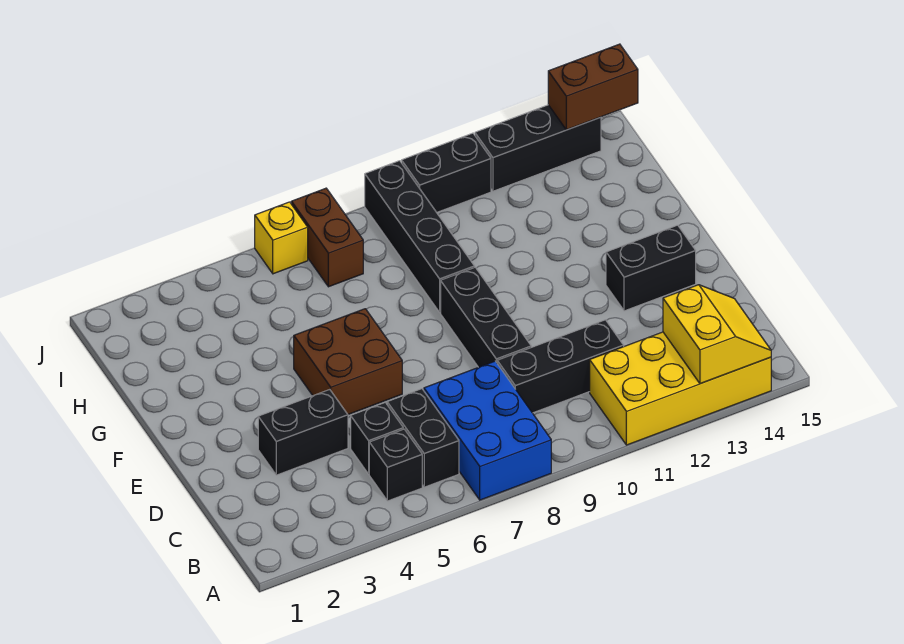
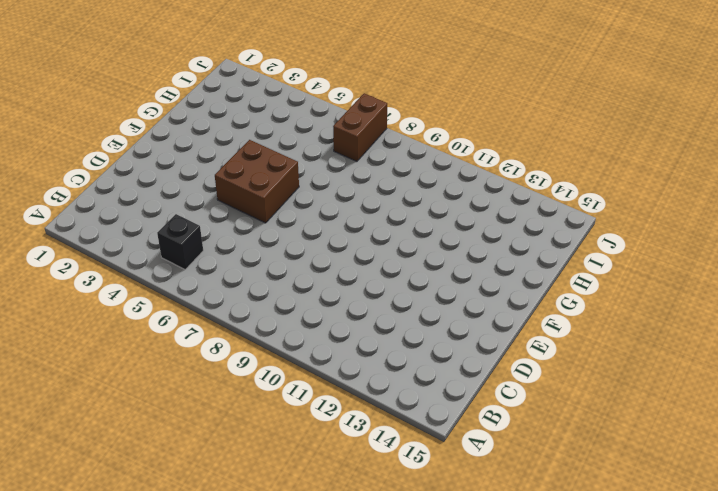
none -> blue 2x3 brick [424,361,551,500]
none -> yellow 2x4 brick [590,332,771,445]
none -> black 1x2 brick [387,389,459,487]

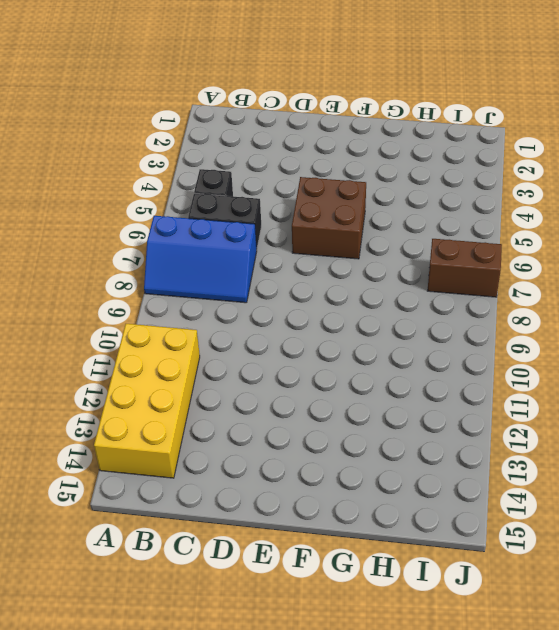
blue 2x3 slope [144,216,257,303] -> blue 2x3 brick [424,361,551,500]
none -> black 1x1 brick [351,402,403,474]
none -> black 1x3 brick [497,320,624,413]
none -> black 1x2 brick [258,390,348,475]

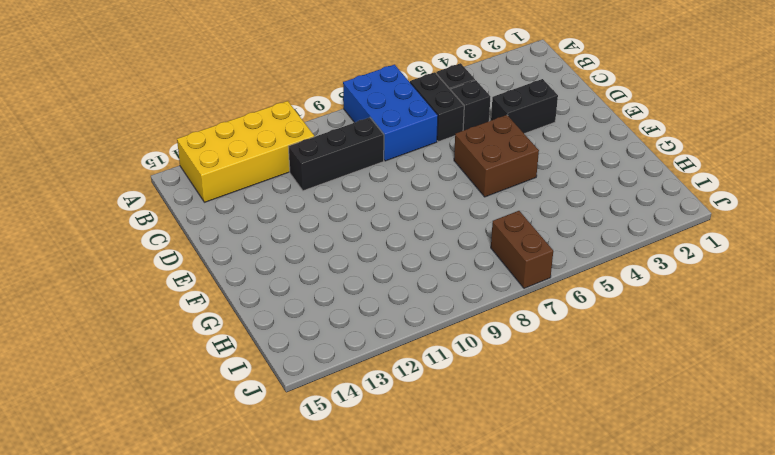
none -> black 1x3 brick [441,267,531,367]
none -> black 1x2 brick [606,225,696,311]
none -> black 1x4 brick [365,161,475,312]

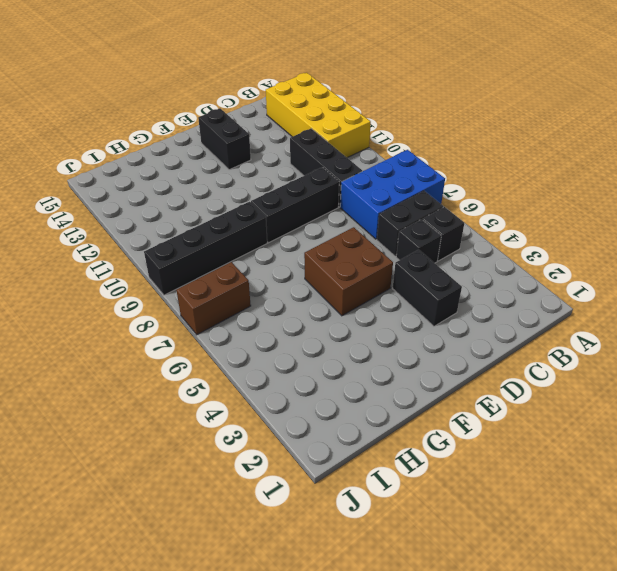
none -> yellow 1x1 brick [255,202,308,274]
none -> black 1x2 brick [402,133,491,212]
none -> black 1x3 brick [475,105,601,191]

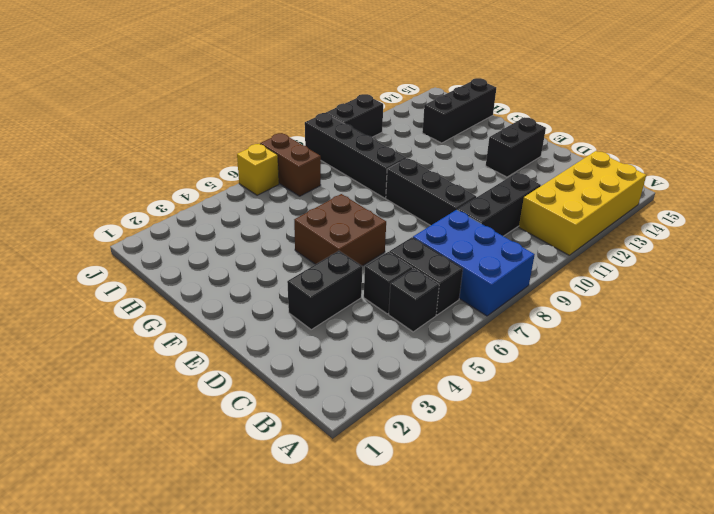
black 1x3 brick [422,78,496,143] -> black 1x3 brick moved to [475,105,601,191]
none -> yellow 2x2 slope [663,285,771,384]
none -> brown 1x2 brick [548,44,638,130]

